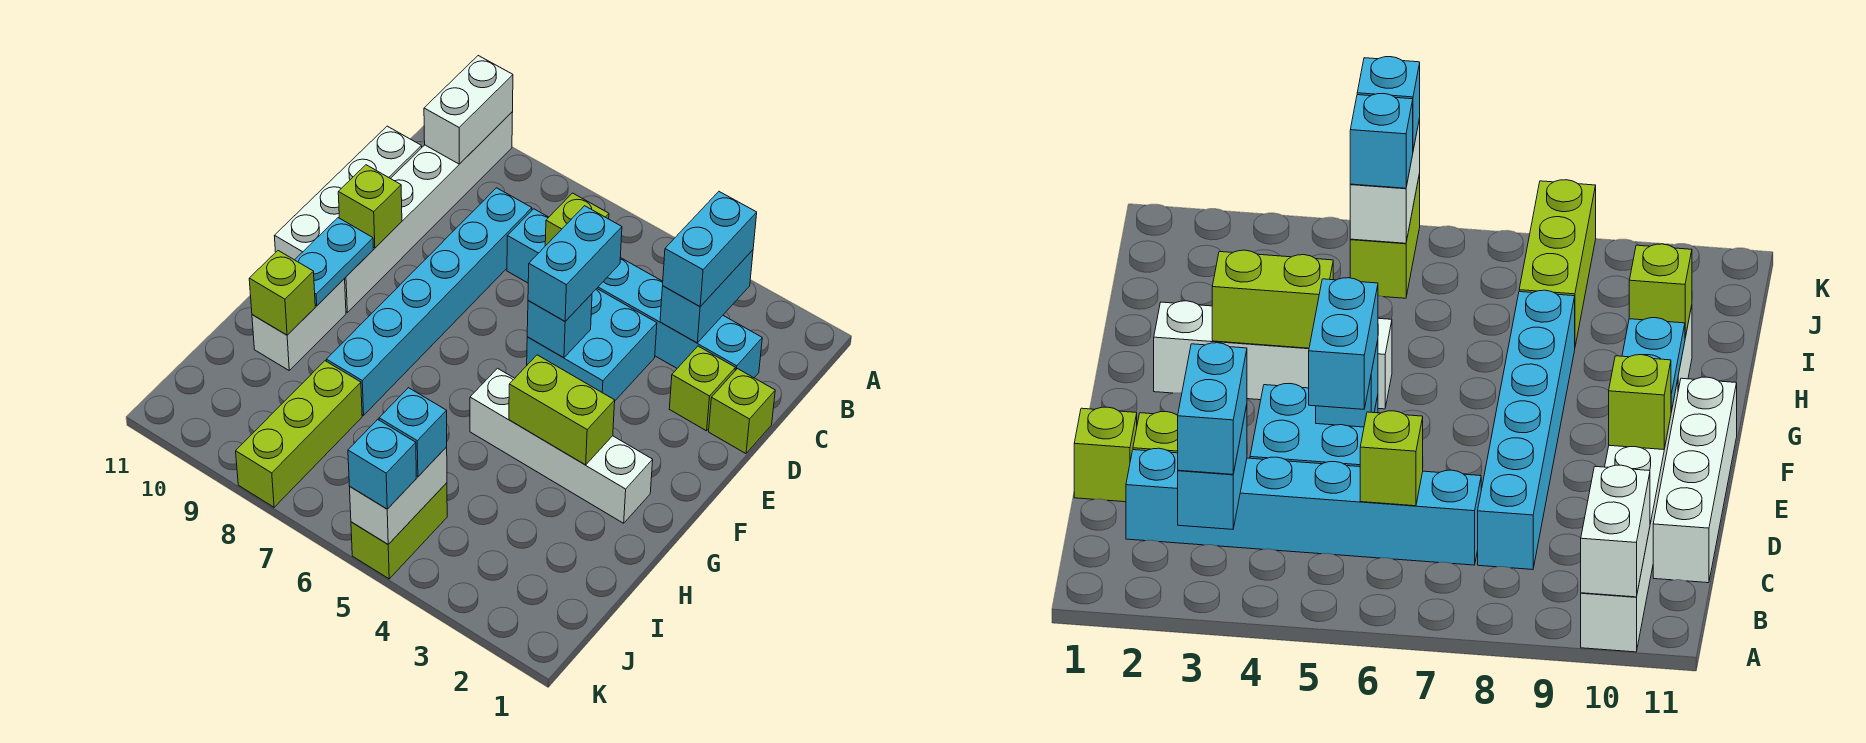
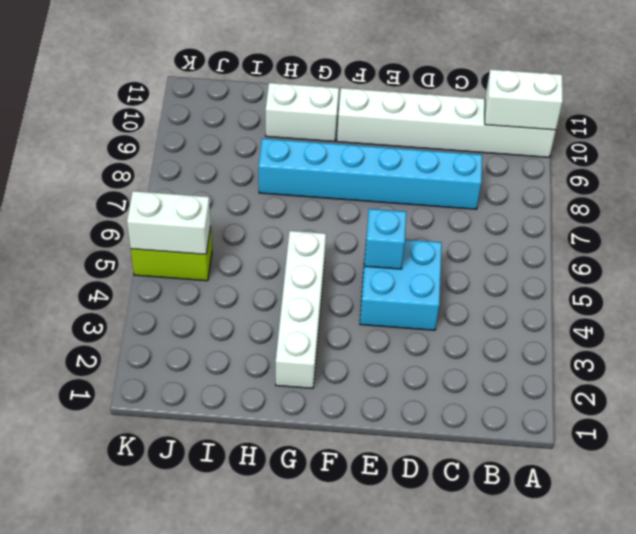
none -> cyan 1x6 brick [507,209,762,378]
none -> white 1x4 brick [275,126,422,260]
none -> lime 1x1 brick [709,369,775,454]

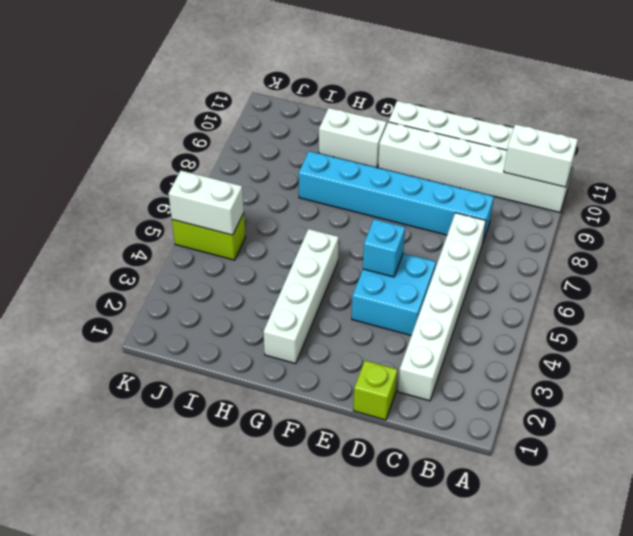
white 1x6 brick [398,213,486,401] -> cyan 1x6 brick [507,209,762,378]
none -> lime 1x1 brick [669,346,735,431]
none -> lime 1x3 brick [236,361,362,507]
none -> cyan 1x2 brick [660,250,753,343]

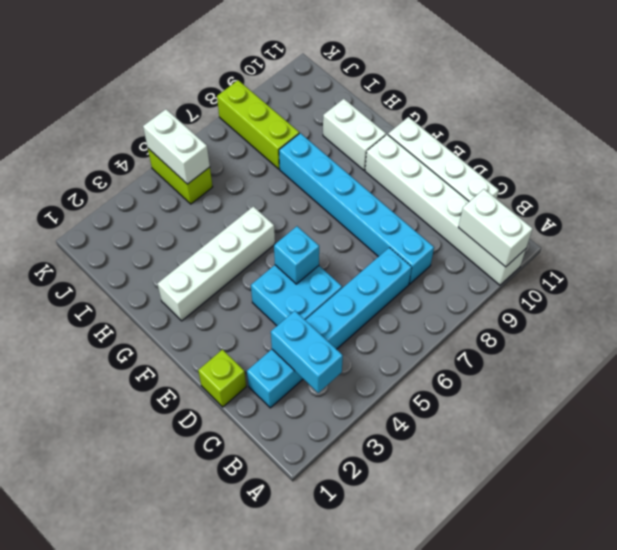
none -> lime 1x1 brick [669,346,735,431]
none -> lime 1x1 brick [545,193,609,246]
none -> lime 1x1 brick [338,165,402,248]

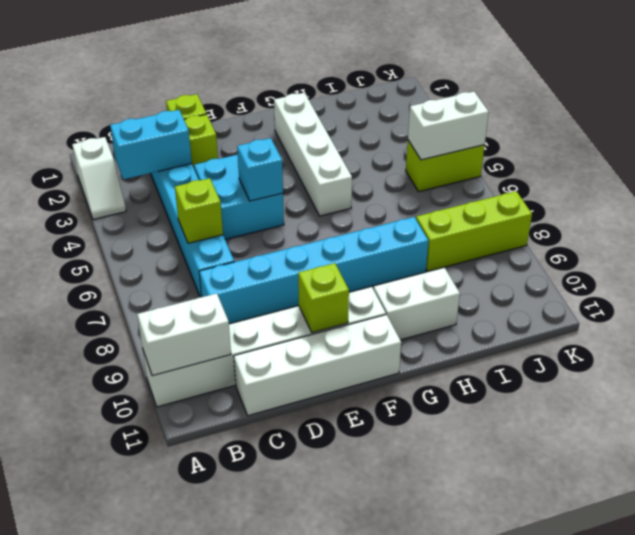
white 1x2 slope [72,137,126,219] -> none
none -> cyan 1x2 plate [295,218,373,306]
none -> lime 1x2 brick [509,355,615,465]
none -> lime 1x1 brick [249,251,315,335]

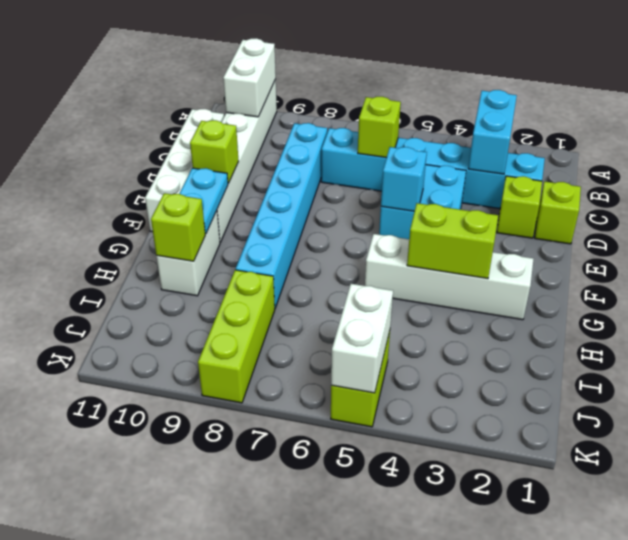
none -> cyan 1x2 brick [663,192,757,306]
none -> cyan 1x2 brick [528,206,622,321]
none -> cyan 1x1 brick [379,388,447,477]

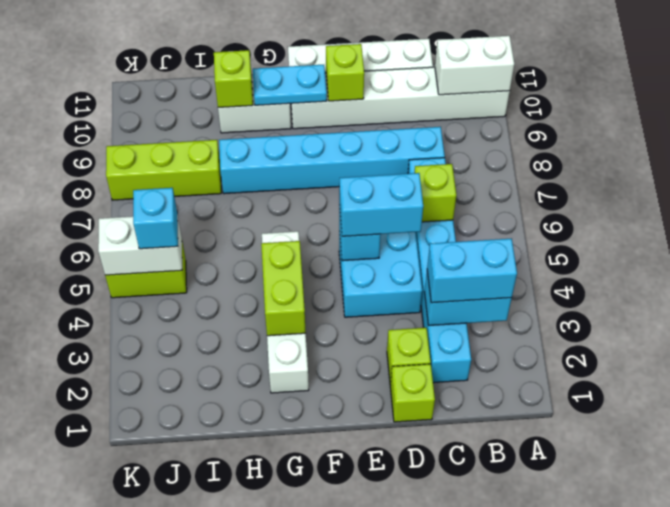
none -> cyan 1x1 brick [348,419,416,509]

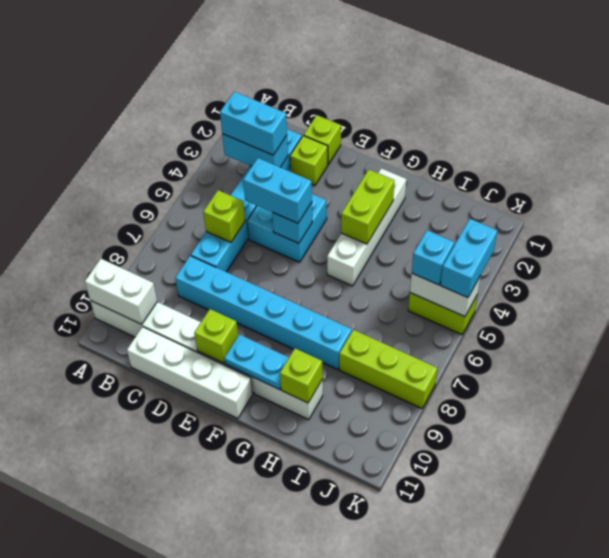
cyan 1x2 brick [440,219,498,298] -> cyan 1x1 brick [348,419,416,509]

